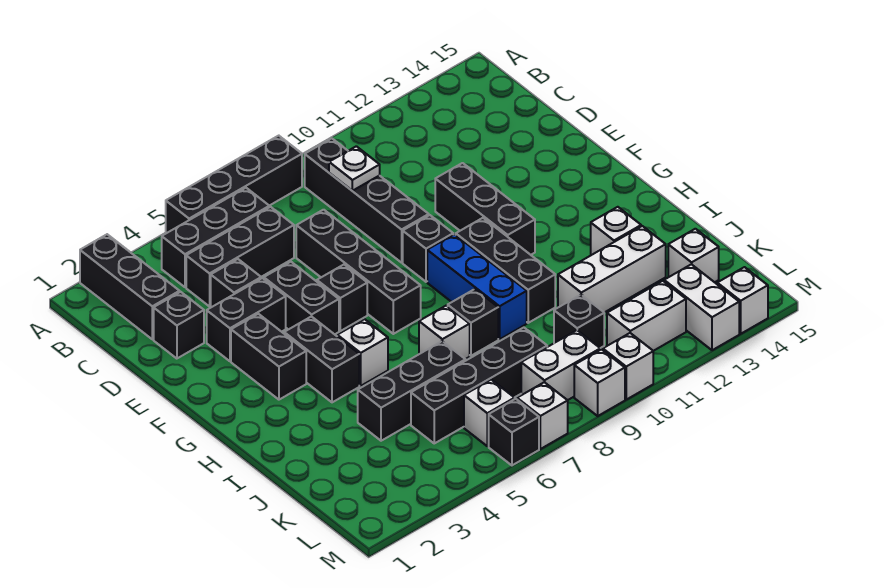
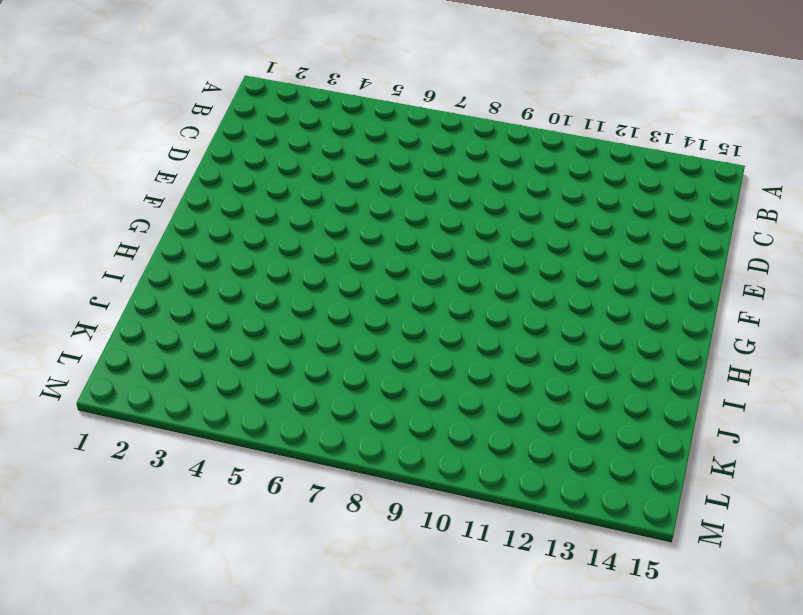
none -> black 1x3 brick [80,234,180,339]
none -> black 1x4 brick [166,136,302,233]
none -> black 1x3 brick [162,188,269,287]
none -> black 1x4 brick [305,138,429,263]

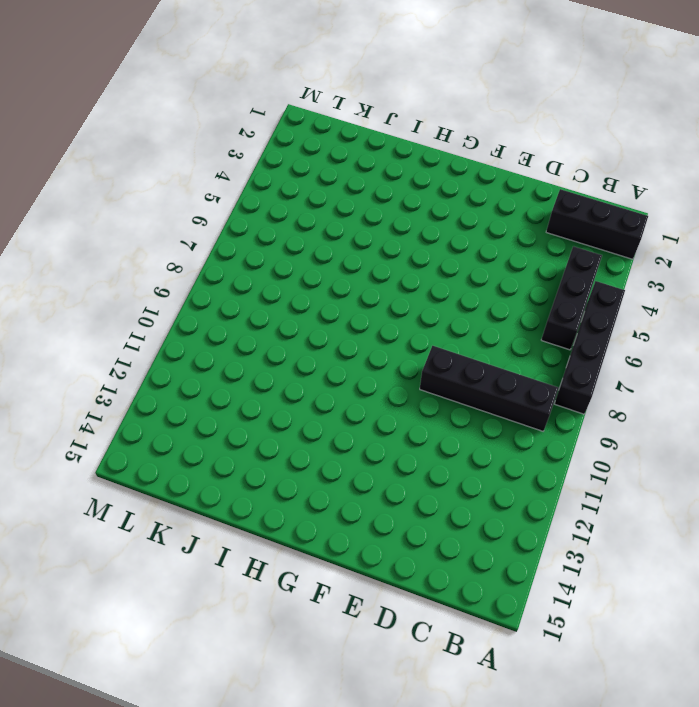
none -> black 1x3 brick [186,207,294,306]
none -> black 1x1 brick [154,292,204,359]
none -> black 1x1 brick [211,259,261,307]
none -> black 1x4 brick [296,210,421,334]

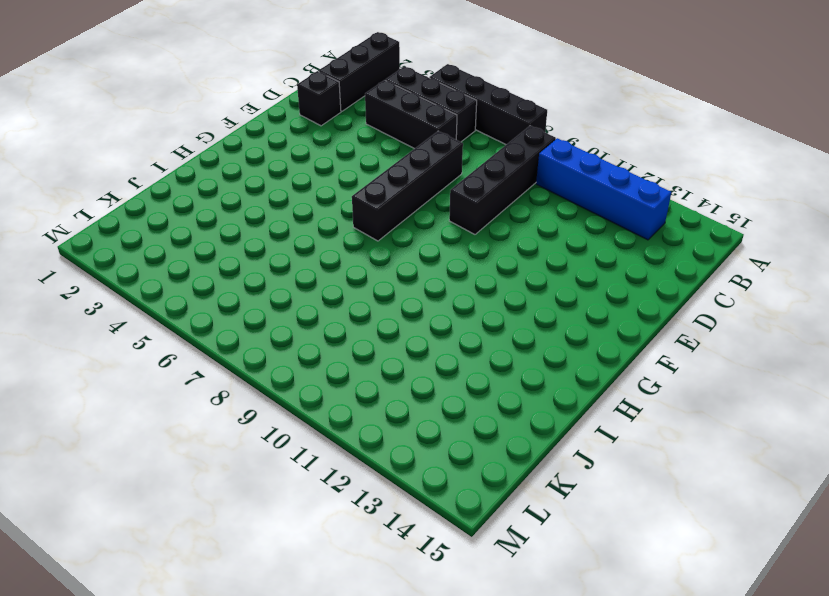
blue 1x4 brick [536,138,671,240] -> none
none -> black 1x1 brick [211,259,261,307]
none -> black 1x2 brick [207,278,286,361]
none -> black 1x2 brick [264,262,339,334]
none -> black 1x3 brick [435,163,535,255]

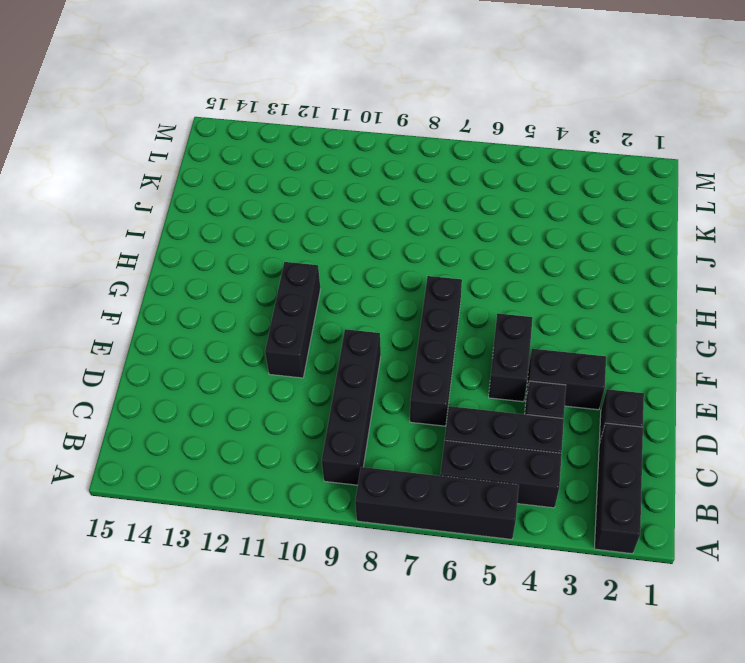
none -> black 1x2 brick [231,314,306,400]
none -> black 1x1 brick [317,265,367,331]
none -> black 1x1 brick [403,215,453,282]
none -> black 1x2 brick [284,316,359,402]

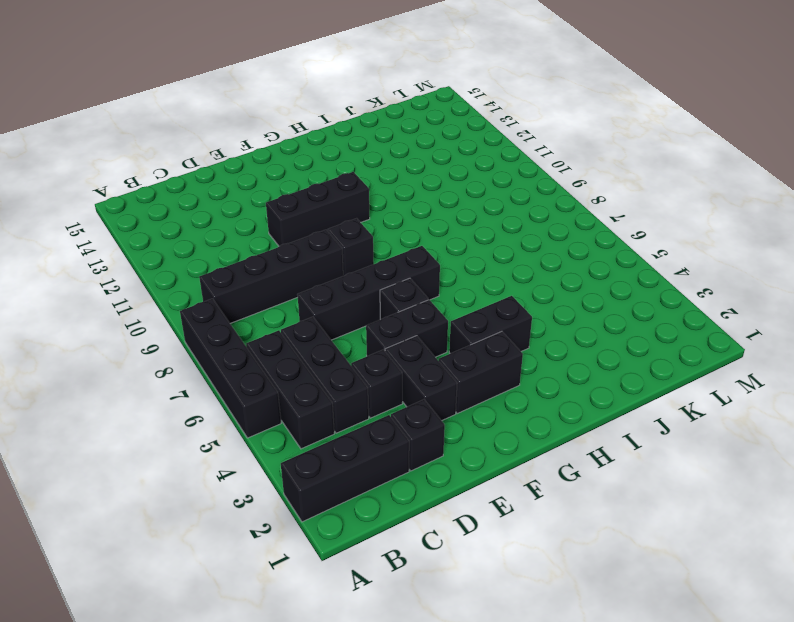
none -> blue 1x3 brick [427,234,527,339]
none -> black 1x3 brick [456,218,555,323]
none -> white 1x1 brick [337,319,388,386]
none -> white 1x1 brick [419,306,470,359]

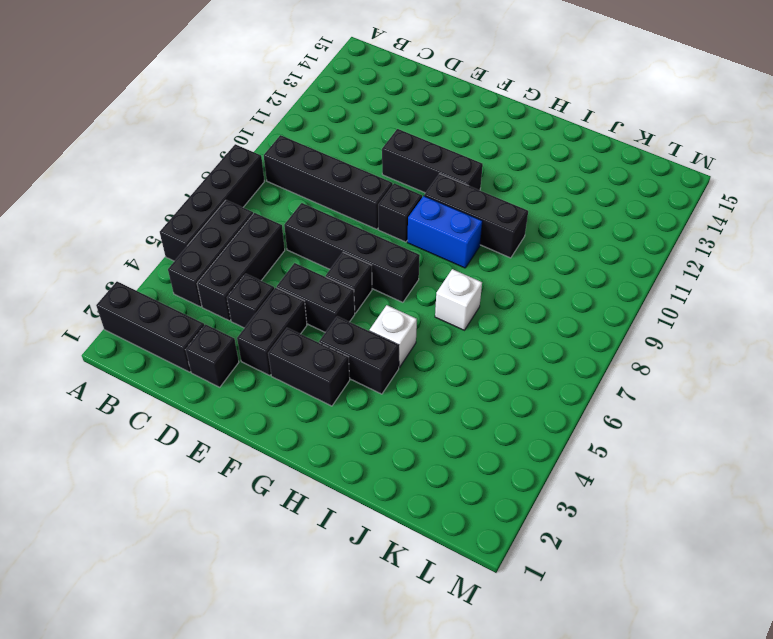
blue 1x2 brick [407,196,482,268] -> blue 1x3 brick [427,234,527,339]
none -> black 1x1 brick [448,289,498,356]
none -> white 1x1 brick [591,207,641,255]
none -> black 1x3 brick [358,341,466,441]
none -> white 1x3 brick [558,226,666,313]

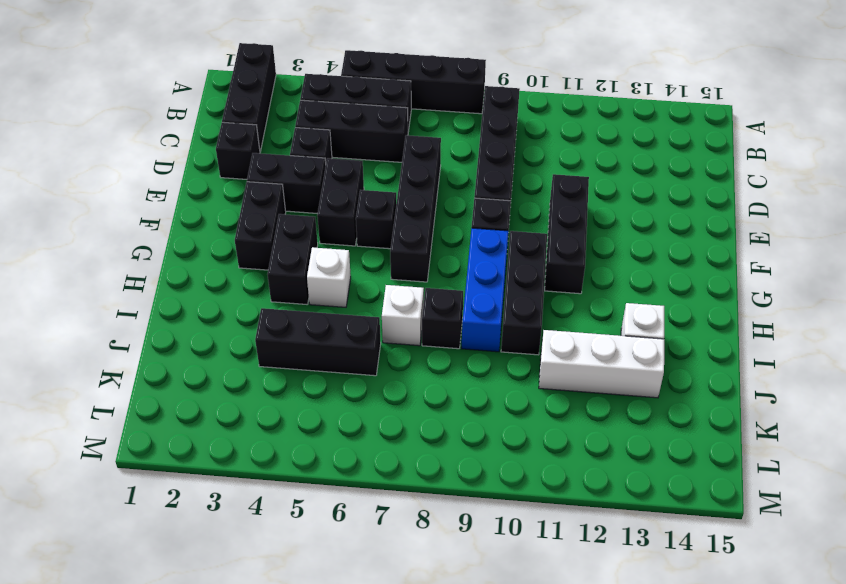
none -> black 1x4 brick [411,328,547,443]
none -> black 1x1 brick [554,295,604,348]
none -> white 1x1 brick [668,229,719,282]
none -> white 1x1 brick [464,380,515,446]

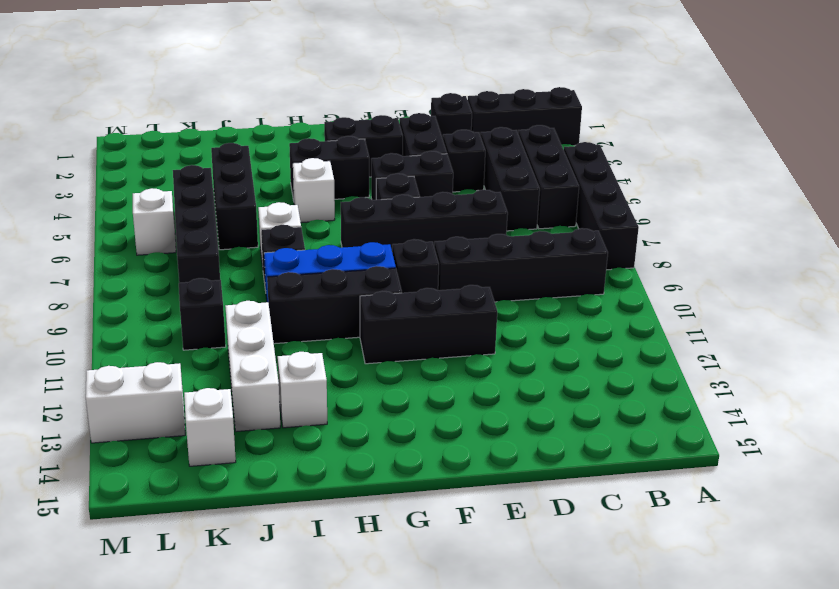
none -> white 1x2 brick [521,330,600,400]
none -> white 1x2 brick [607,281,686,351]
none -> black 1x1 brick [489,399,539,465]
none -> white 1x1 brick [517,382,568,449]

